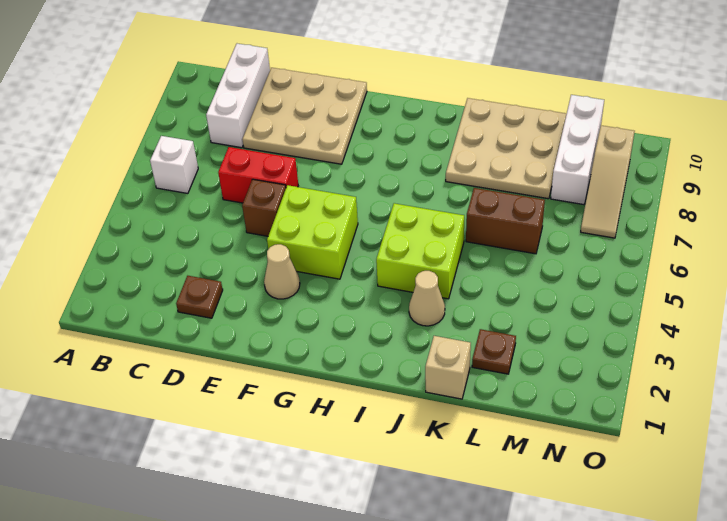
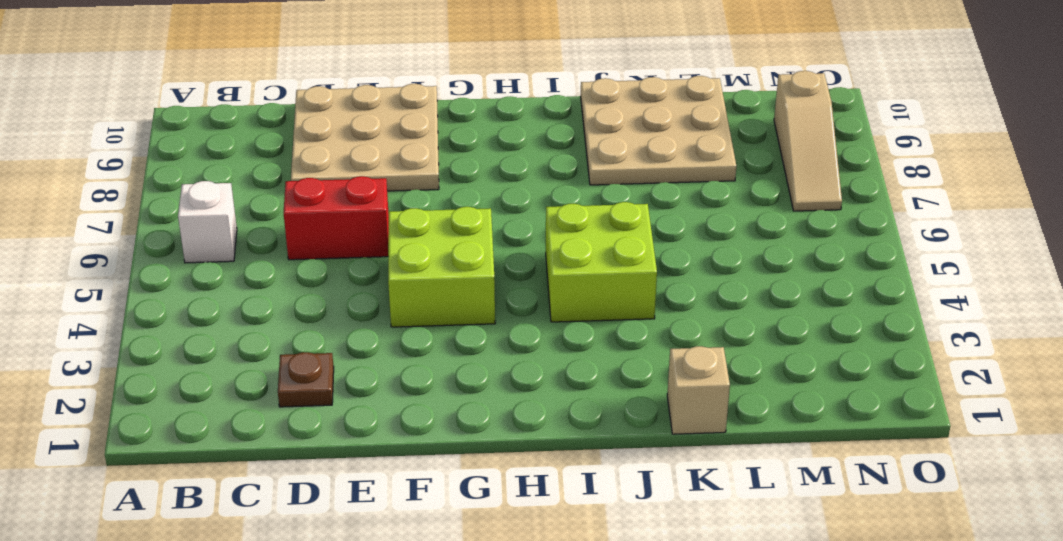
none -> white 1x3 brick [206,44,270,148]
none -> brown 1x1 brick [242,179,286,236]
none -> tan 1x1 cone [264,244,300,299]

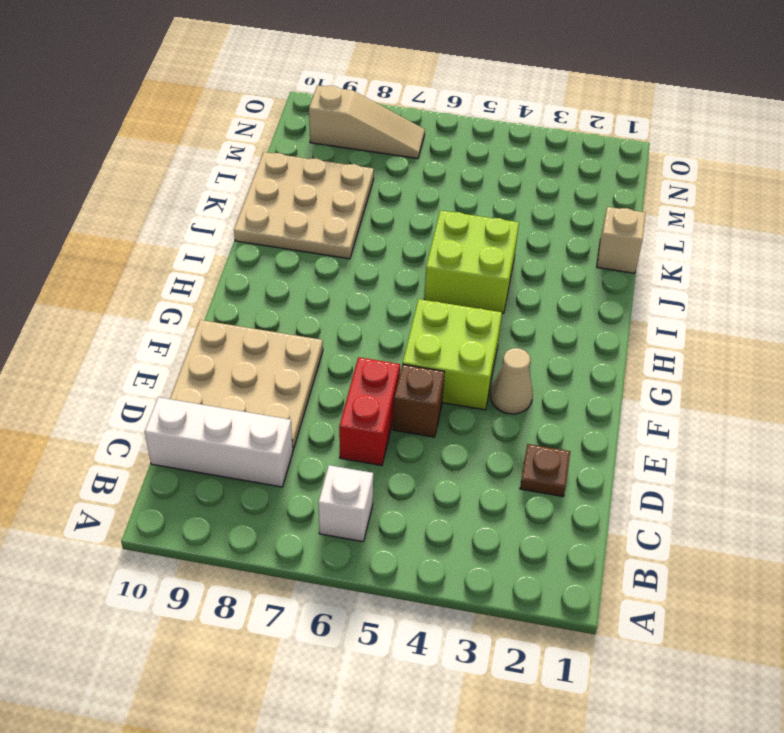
none -> tan 1x1 cone [409,271,445,326]
none -> brown 1x2 brick [466,188,545,254]
none -> brown 1x1 plate [472,329,516,374]

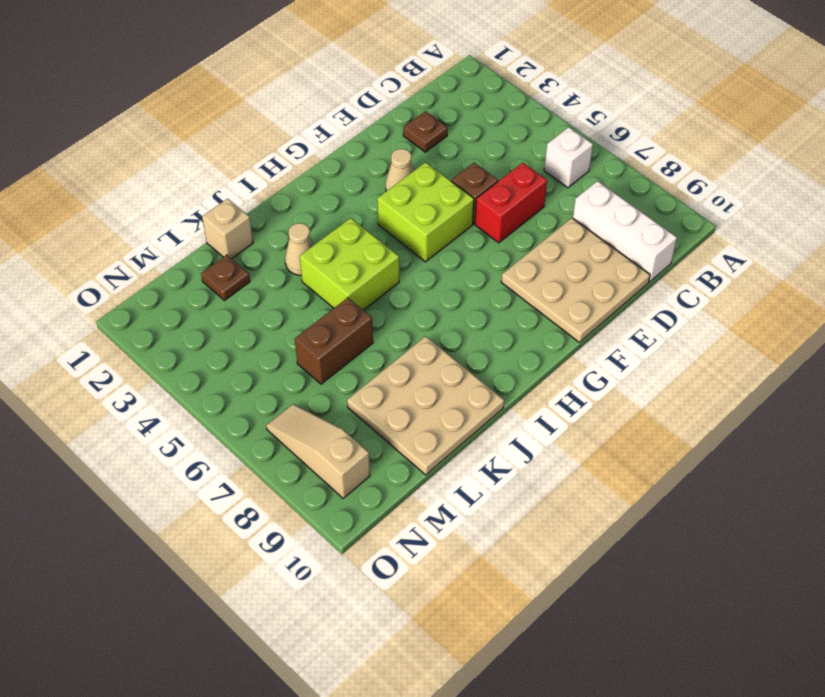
none -> white 1x3 brick [551,95,604,205]

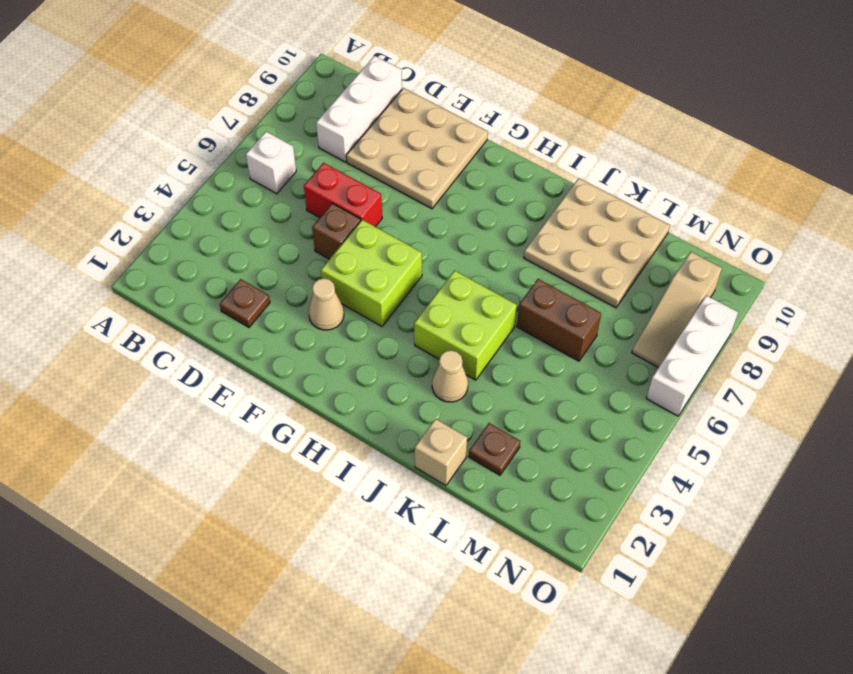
white 1x3 brick [646,295,738,416] -> white 1x3 brick moved to [551,95,604,205]

